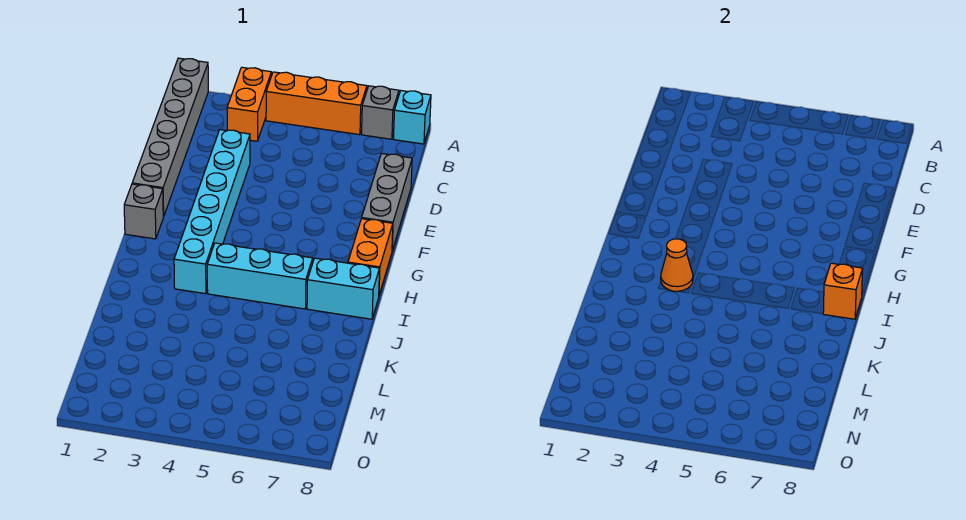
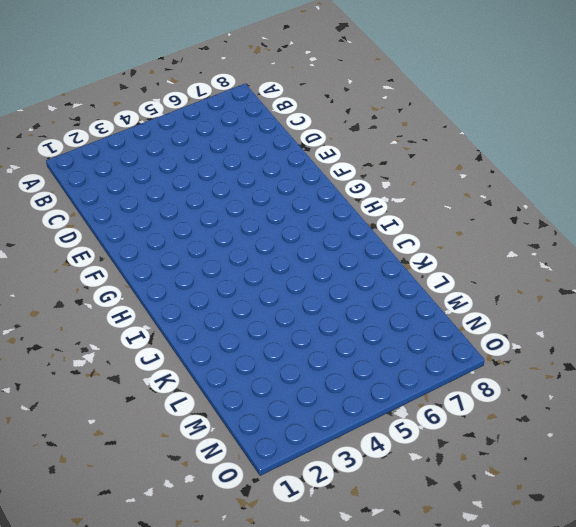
none -> grey 1x6 brick [132,58,208,217]
none -> orange 1x2 brick [227,67,271,141]
none -> orange 1x3 brick [266,72,367,135]

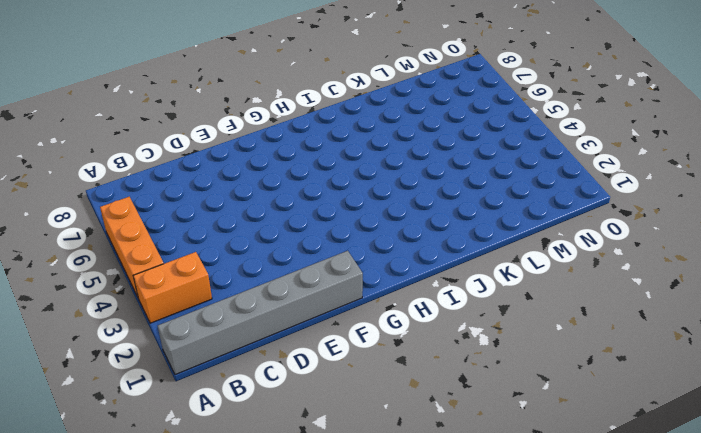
none -> grey 1x1 brick [362,86,399,139]
none -> cyan 1x1 brick [394,91,431,144]
none -> cyan 1x6 brick [174,130,250,294]

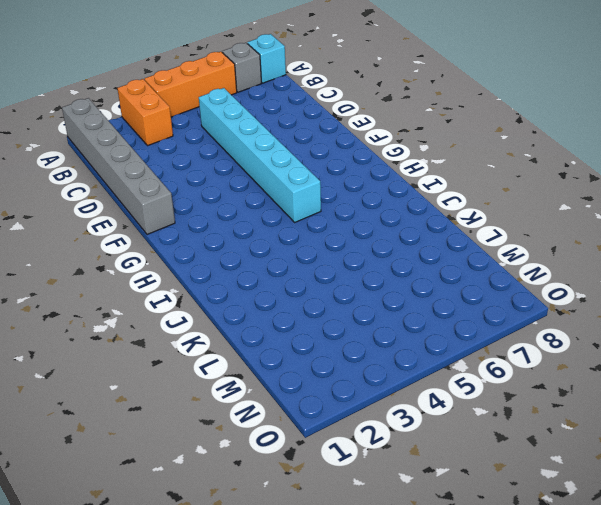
cyan 1x6 brick [199,88,321,222] -> cyan 1x6 brick moved to [174,130,250,294]
none -> grey 1x3 brick [362,154,412,250]
none -> grey 1x1 brick [124,184,163,239]
none -> orange 1x2 brick [348,219,393,295]

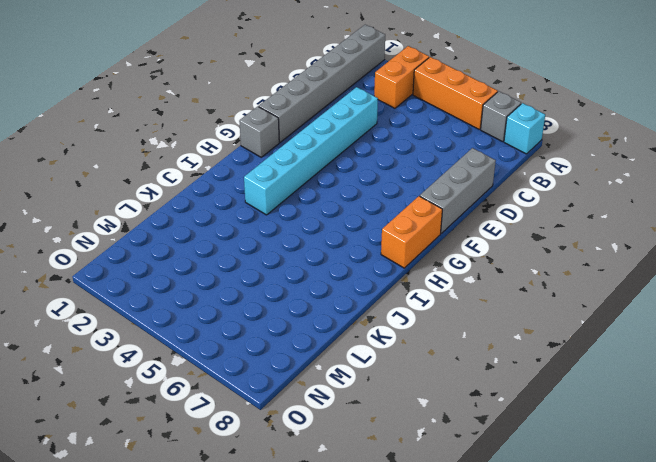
none -> cyan 1x3 brick [207,243,313,309]
none -> cyan 1x2 brick [307,258,380,319]
none -> orange 1x1 cone [661,239,693,291]

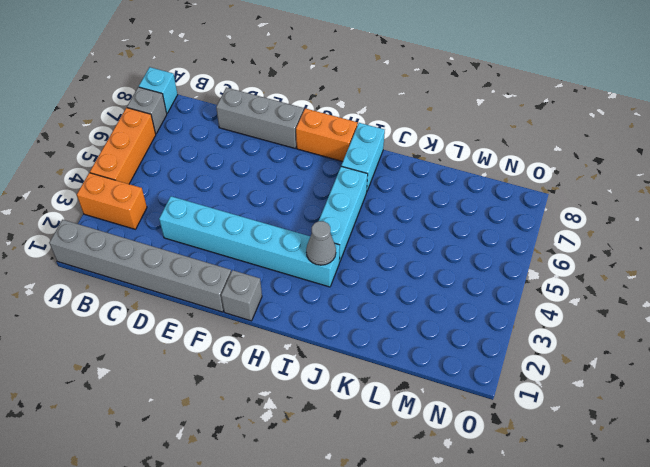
grey 1x1 cone [306,221,336,265] -> orange 1x1 cone [661,239,693,291]
none -> orange 1x1 brick [823,263,863,319]

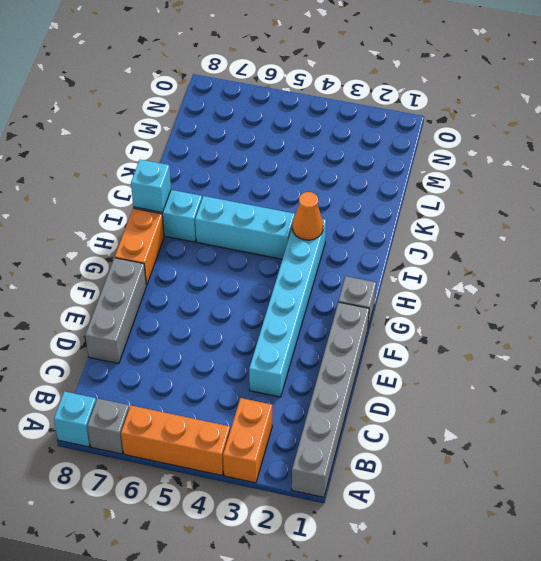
cyan 1x1 brick [131,160,171,212] -> orange 1x1 brick [823,263,863,319]

